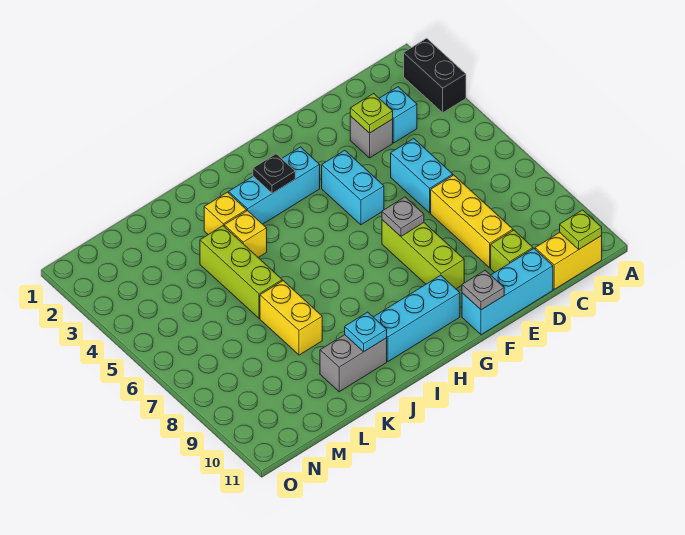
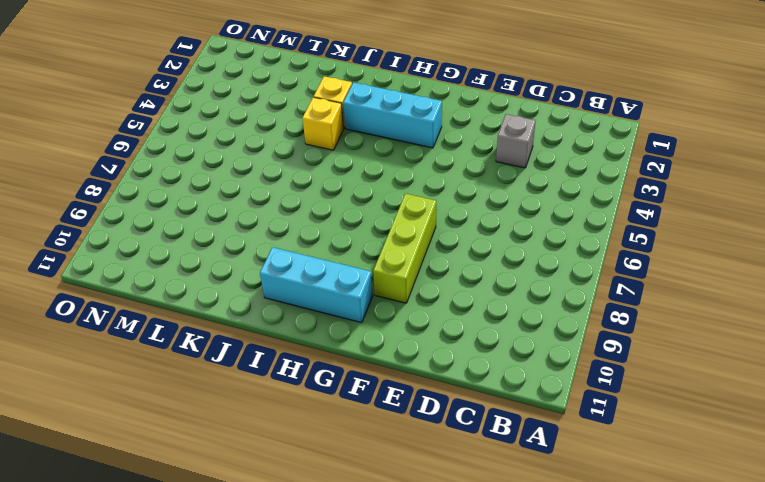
none -> black 1x2 brick [404,38,466,113]
none -> yellow 1x2 brick [535,233,602,289]
none -> cyan 1x1 brick [379,87,417,143]

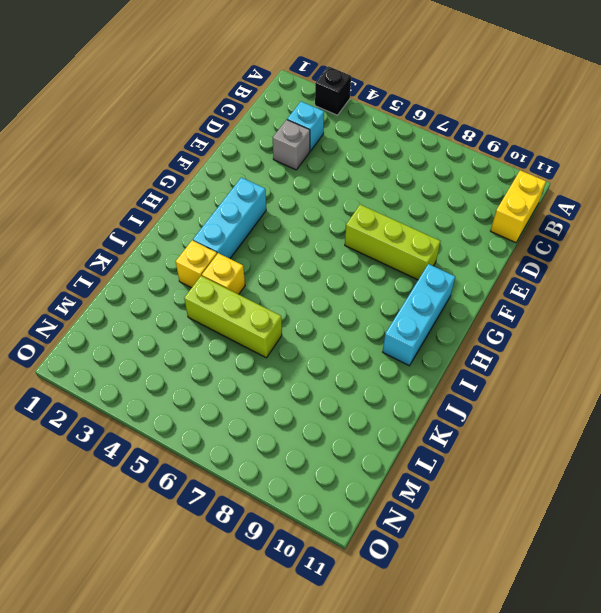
black 1x1 brick [315,66,351,115] -> black 1x2 brick [404,38,466,113]
none -> cyan 1x2 brick [391,138,453,213]
none -> yellow 1x3 brick [431,175,513,268]
none -> lime 1x1 brick [491,230,533,272]

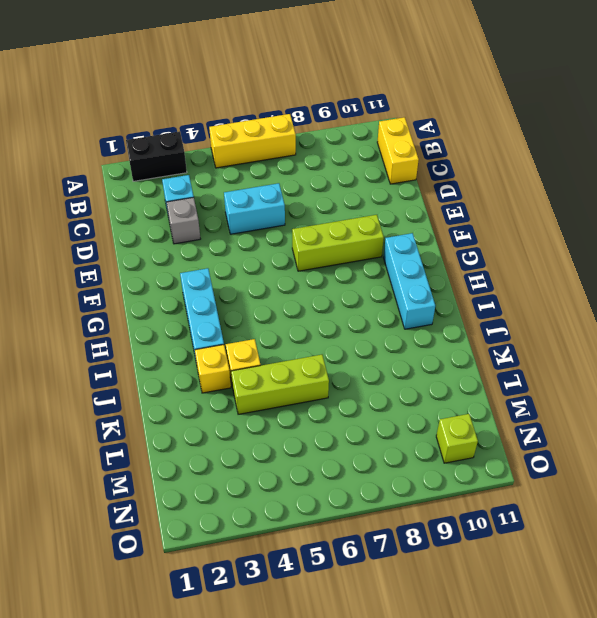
yellow 1x3 brick [209,114,296,168] -> yellow 1x3 brick moved to [431,175,513,268]
lime 1x1 brick [436,414,478,463] -> lime 1x1 brick moved to [491,230,533,272]
none -> cyan 1x3 brick [462,249,553,335]
none -> cyan 1x2 brick [322,150,384,225]
none -> grey 1x2 brick [320,335,387,392]

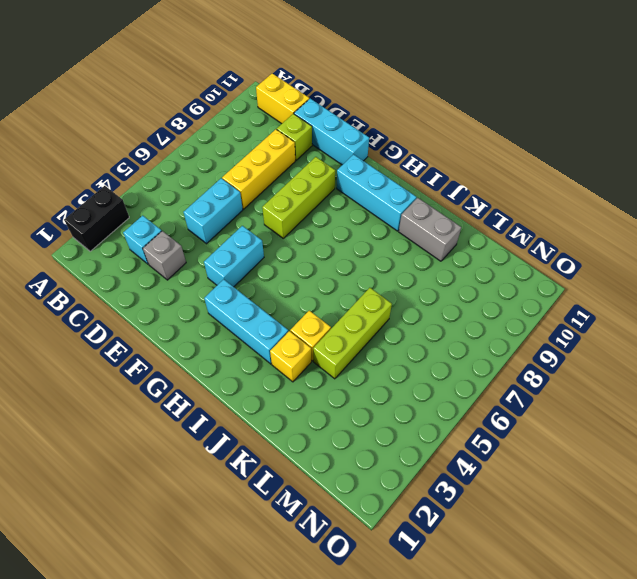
none -> yellow 1x2 brick [260,281,322,355]
none -> lime 1x1 plate [560,210,602,250]
none -> lime 1x1 plate [350,94,393,133]

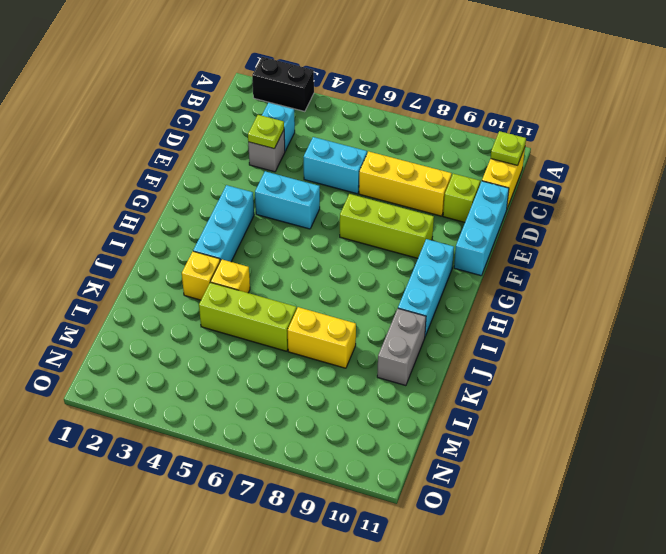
none -> grey 1x1 plate [382,197,424,236]
none -> grey 1x1 plate [462,270,504,310]
none -> black 1x1 plate [253,154,295,193]

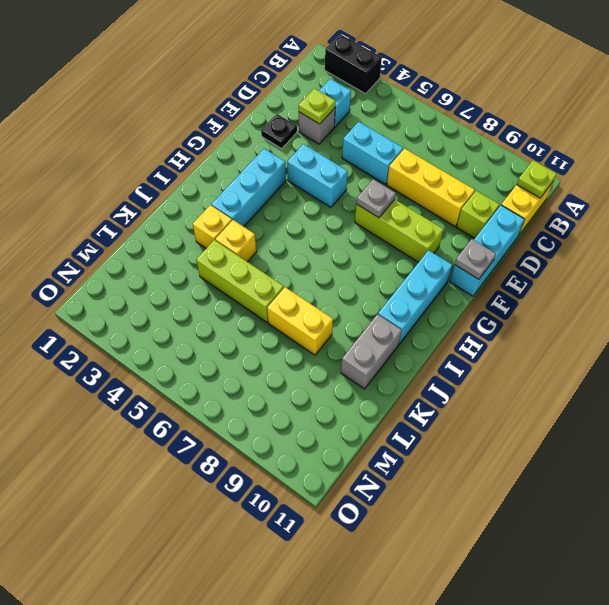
black 1x1 plate [261,114,297,149] -> black 1x1 plate moved to [253,154,295,193]
none -> cyan 1x1 plate [345,312,387,352]

